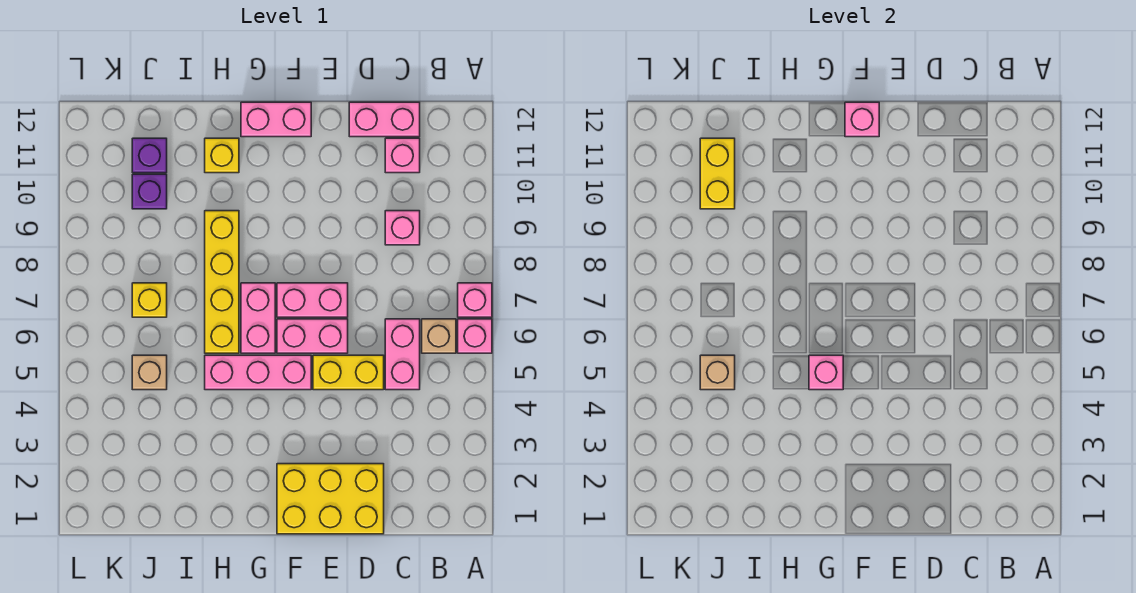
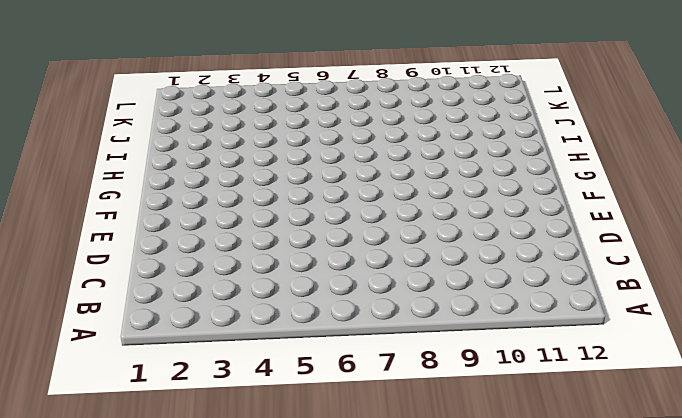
none -> pink 1x1 brick [458,319,492,353]
none -> pink 1x1 brick [458,283,492,317]
none -> tan 1x1 brick [422,319,456,353]

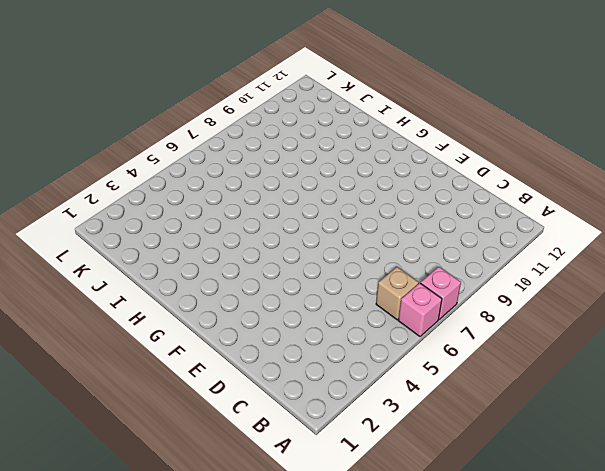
none -> pink 1x2 brick [385,319,420,390]
none -> pink 1x1 brick [385,211,420,245]
none -> pink 1x1 brick [385,138,420,173]

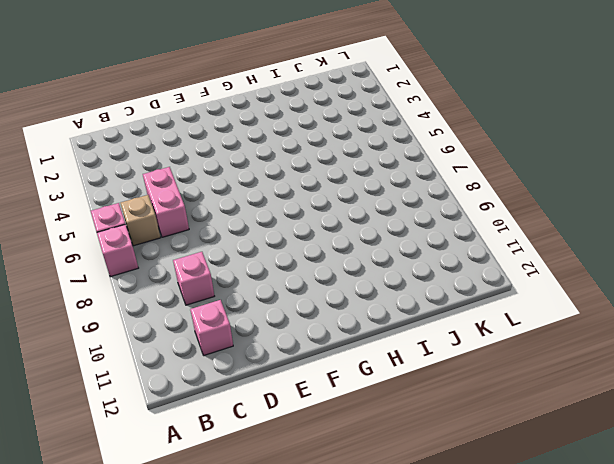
none -> pink 1x2 brick [349,102,420,137]
none -> yellow 2x3 brick [277,464,384,534]
none -> yellow 1x2 brick [313,355,384,390]

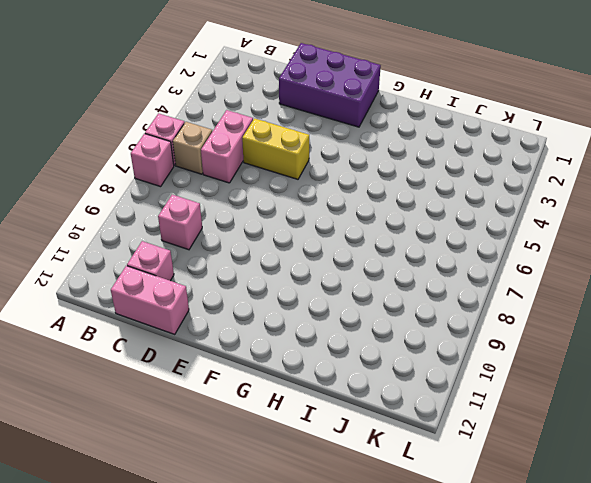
purple 2x3 brick [279,43,381,127] -> yellow 2x3 brick [277,464,384,534]
none -> pink 1x2 brick [277,319,348,353]
none -> pink 1x2 brick [277,283,348,317]
none -> pink 1x3 brick [205,355,311,390]

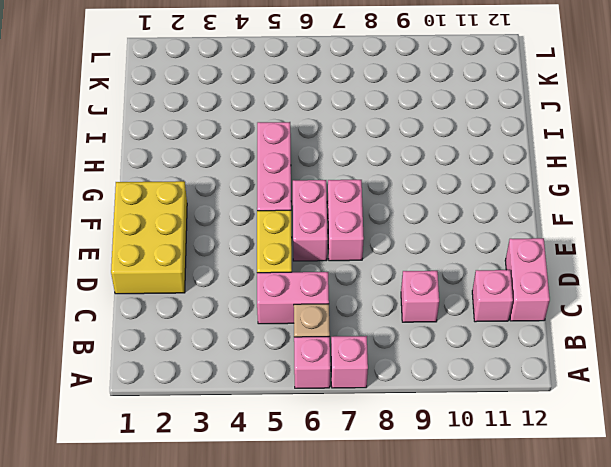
none -> pink 1x2 brick [241,102,311,137]
none -> pink 1x2 brick [241,283,275,353]
none -> yellow 1x4 brick [205,211,239,353]

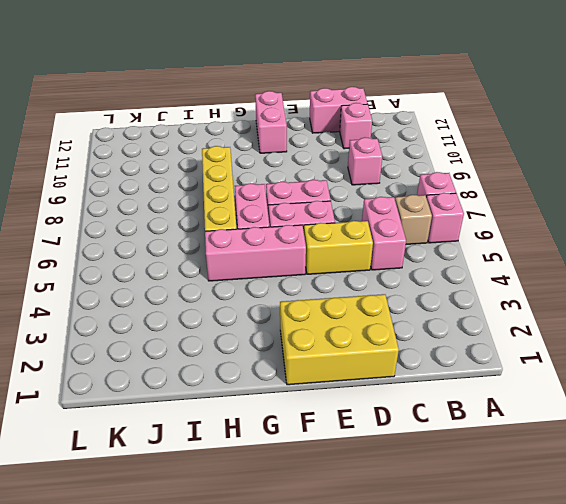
pink 1x2 brick [255,91,287,153] -> pink 1x2 brick turned to [241,102,311,137]
none -> yellow 1x1 brick [205,138,239,173]
none -> tan 1x1 brick [132,355,167,390]
none -> yellow 1x1 brick [132,283,167,317]

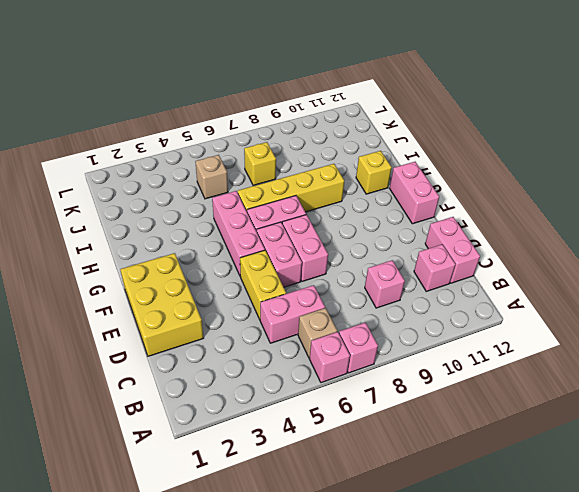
none -> purple 1x1 brick [132,174,167,209]
none -> purple 1x1 brick [132,138,167,173]
none -> pink 1x1 brick [845,102,879,137]

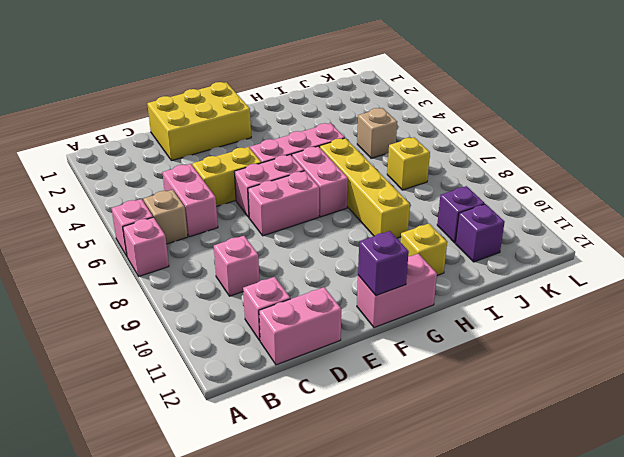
purple 1x1 brick [358,231,409,296] -> pink 1x1 brick [845,102,879,137]
none -> pink 1x1 brick [809,355,843,390]
none -> tan 1x1 brick [700,355,735,390]
none -> yellow 1x2 brick [700,138,735,209]

